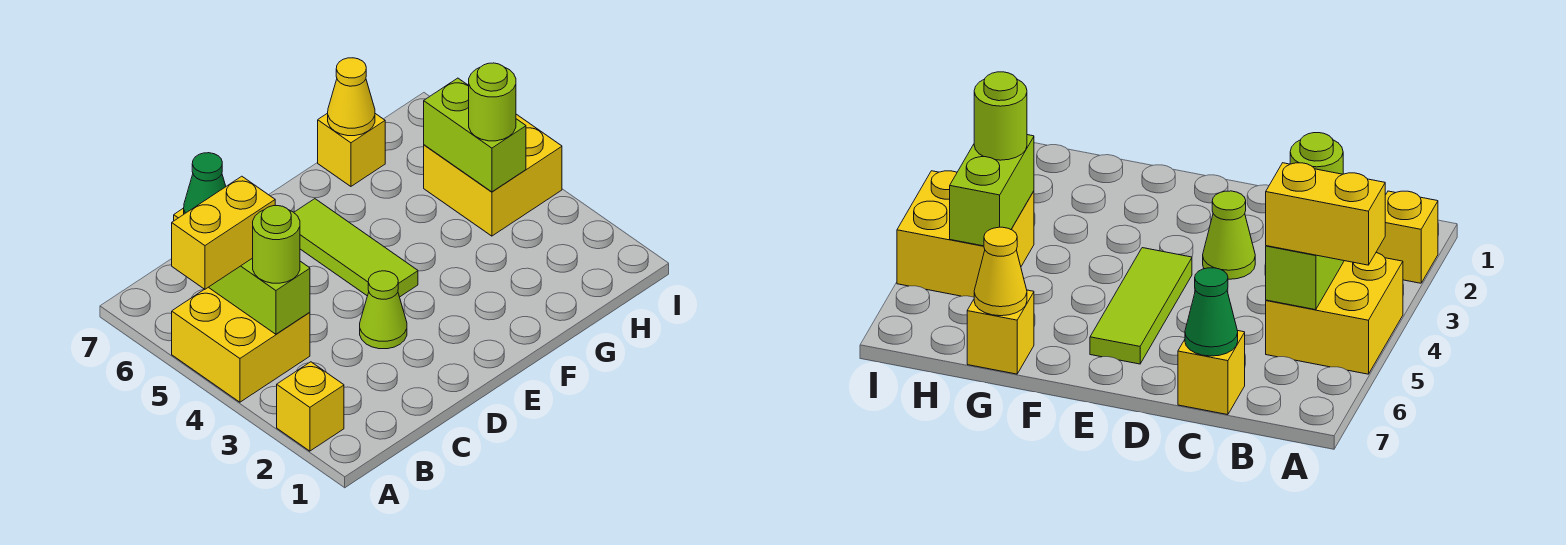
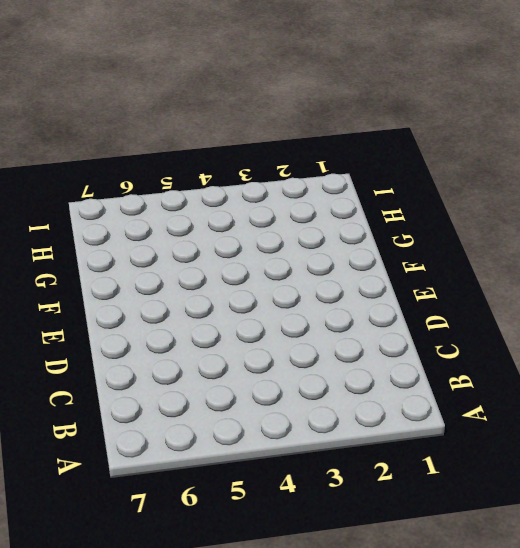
none -> yellow 1x1 brick [277,362,344,451]
none -> yellow 2x2 brick [172,287,310,402]
none -> yellow 1x1 brick [1178,330,1245,415]

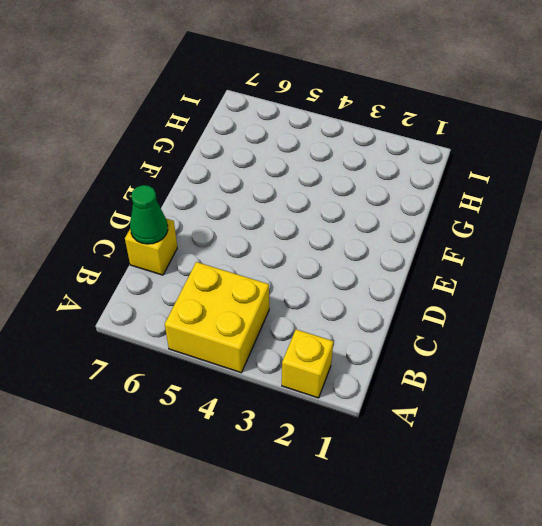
none -> lime 1x1 cone [360,271,407,349]
none -> lime 1x3 tile [294,199,418,297]
none -> yellow 1x1 brick [318,113,385,186]

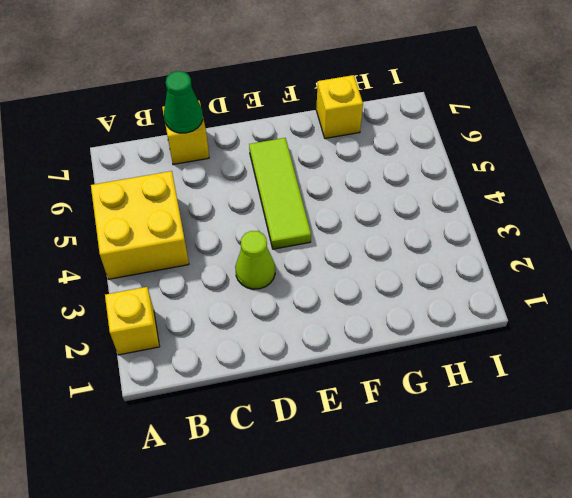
none -> yellow 2x2 brick [424,114,562,236]
none -> lime 1x2 brick [209,258,310,334]
none -> yellow 1x1 cone [328,58,375,136]

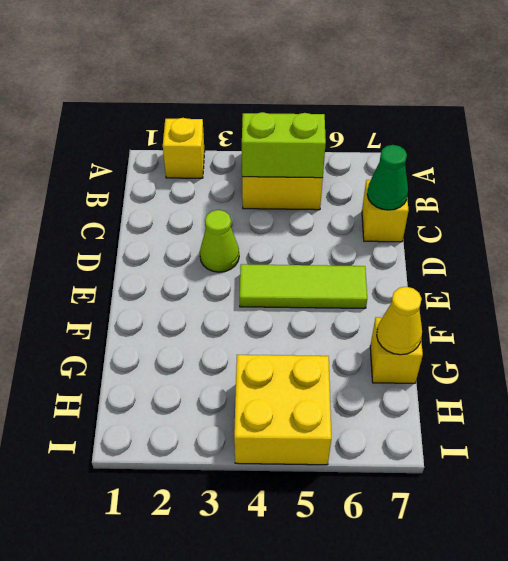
none -> lime 1x2 brick [424,78,526,192]
none -> yellow 1x2 brick [172,176,275,289]
none -> lime 1x1 round brick [253,206,300,283]

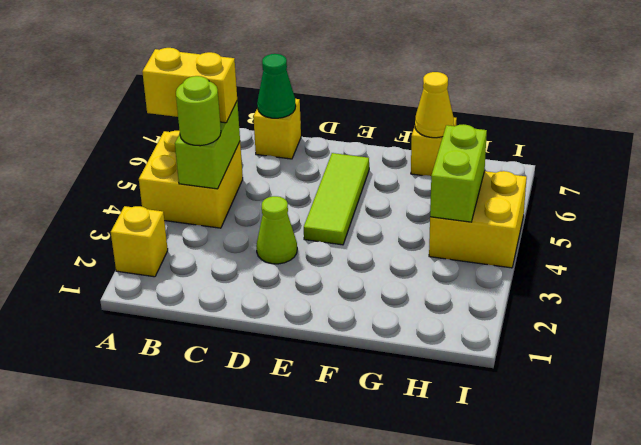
none -> lime 1x1 round brick [469,63,516,141]

